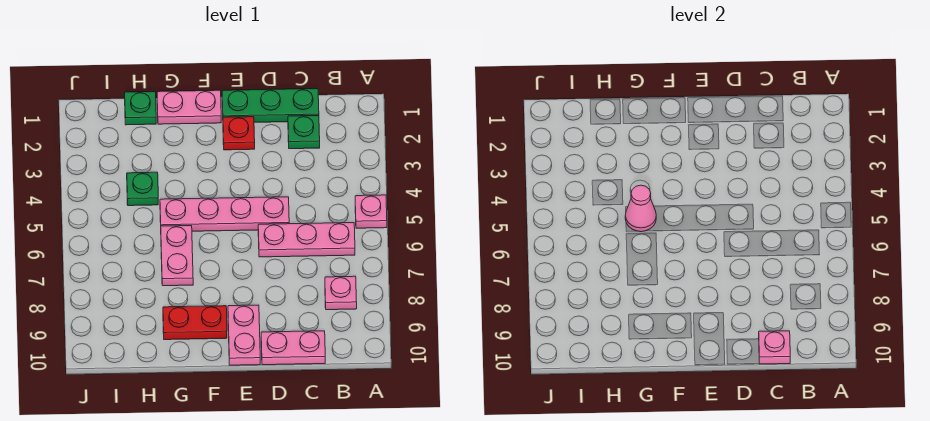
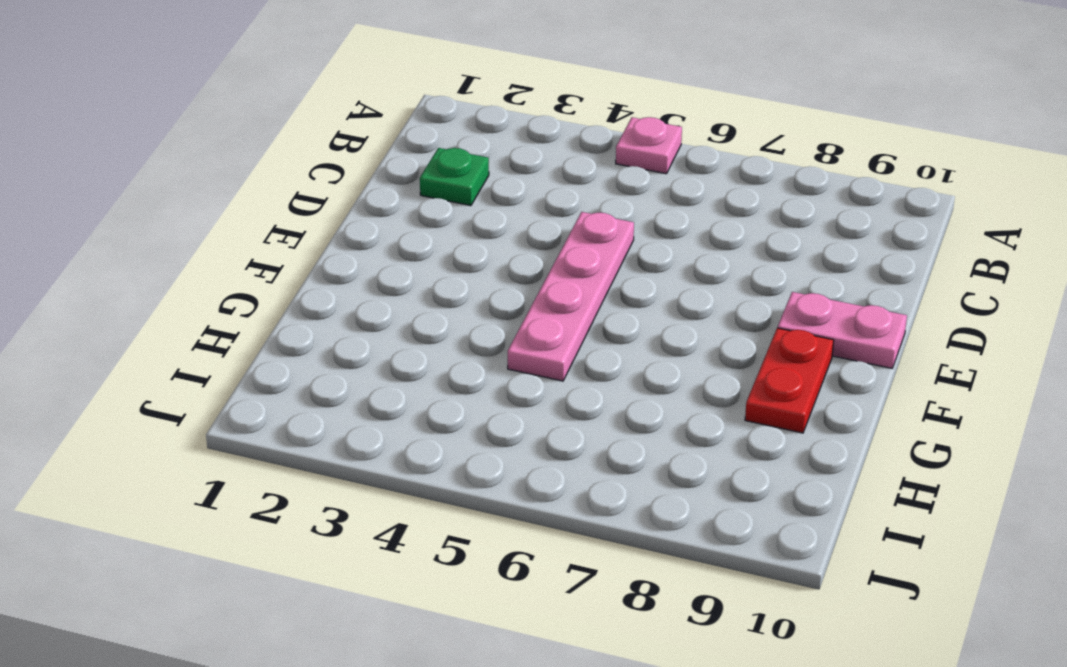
none -> pink 1x3 plate [258,223,355,257]
none -> pink 1x1 plate [325,276,357,310]
none -> green 1x3 plate [222,89,319,122]

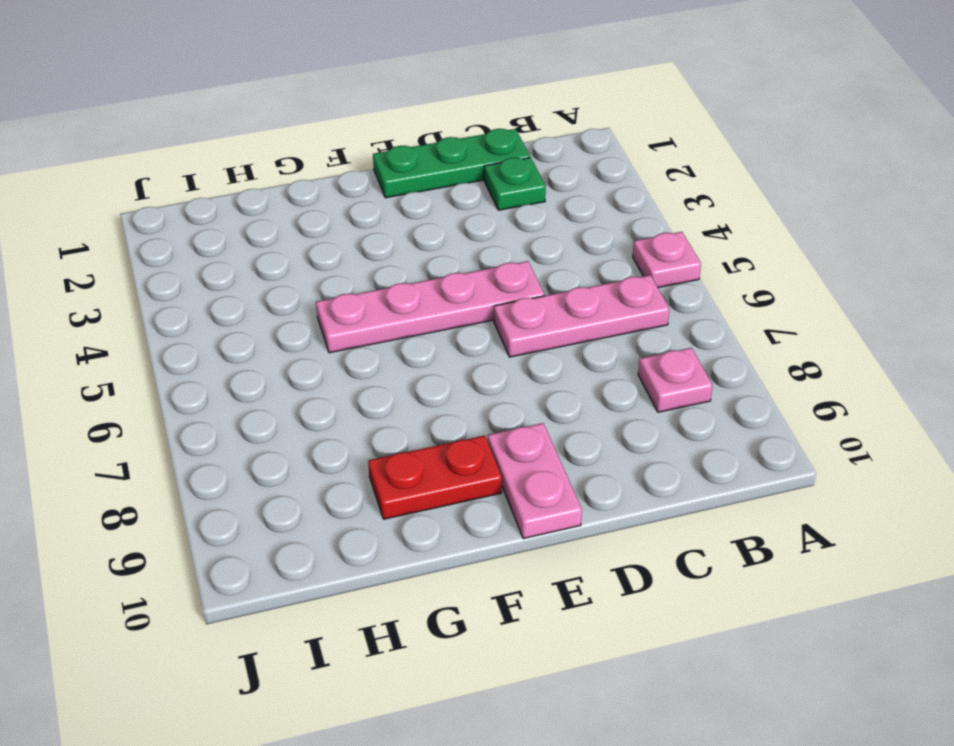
none -> pink 1x2 plate [261,331,325,365]
none -> red 1x1 plate [223,117,255,150]
none -> pink 1x2 plate [157,90,221,124]

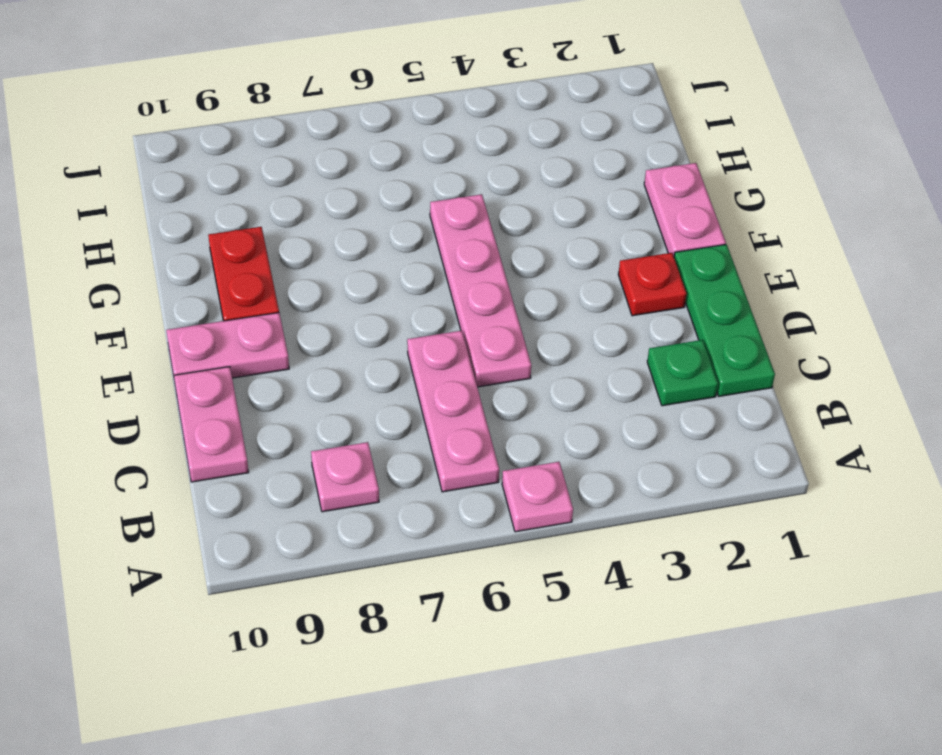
none -> pink 1x2 plate [161,226,193,286]
none -> green 1x1 plate [125,92,156,125]
none -> green 1x1 plate [127,172,158,206]

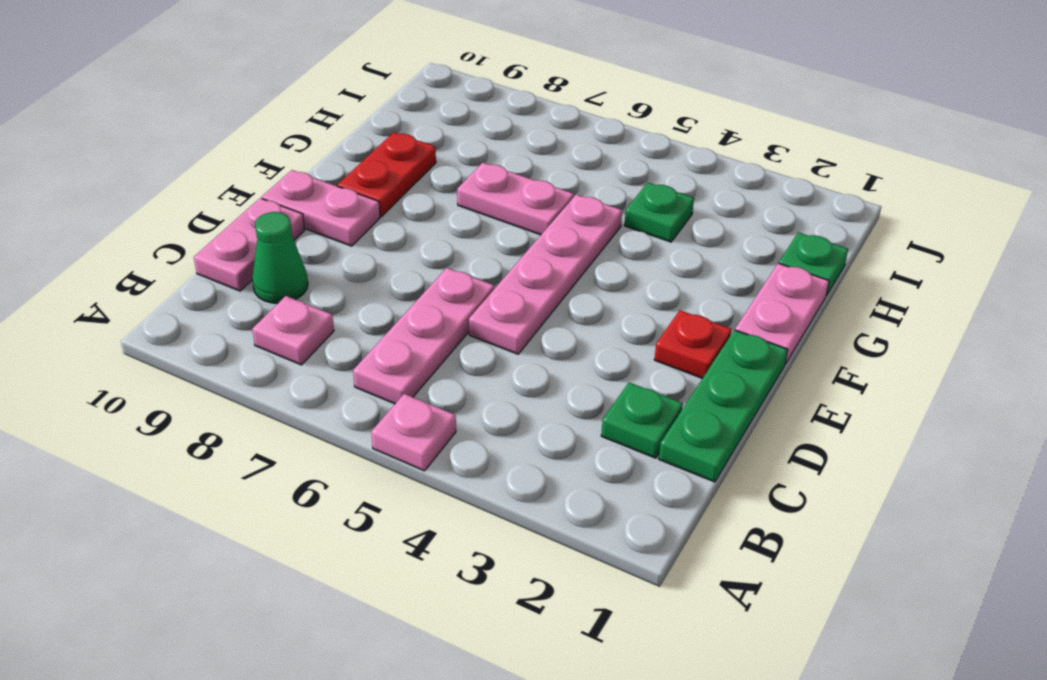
green 1x1 cone [252,212,308,303] -> none
none -> pink 1x1 plate [759,331,790,364]
none -> pink 1x1 cone [625,185,656,232]

